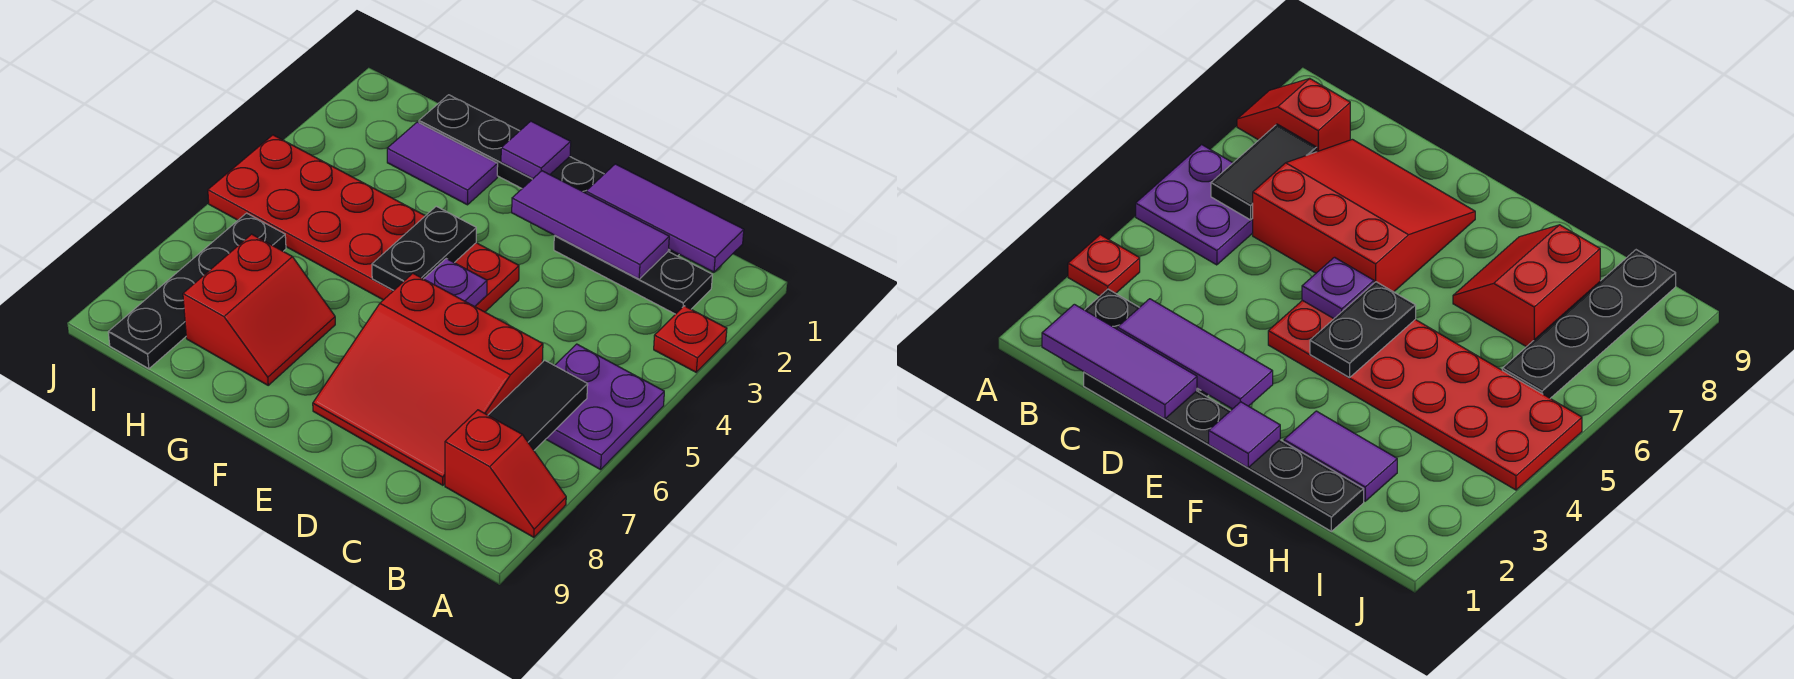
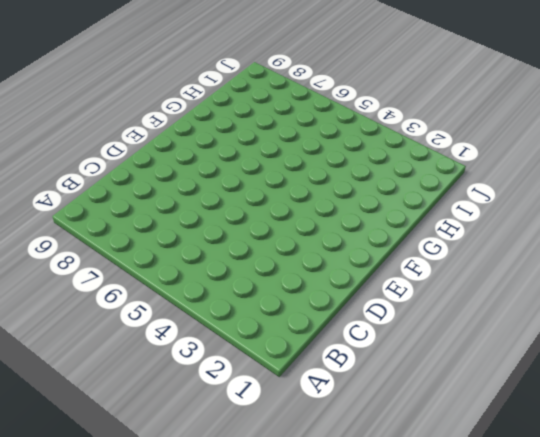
none -> red 1x1 plate [654,306,727,372]
none -> purple 2x2 plate [546,344,664,470]
none -> red 1x2 slope [445,410,566,537]

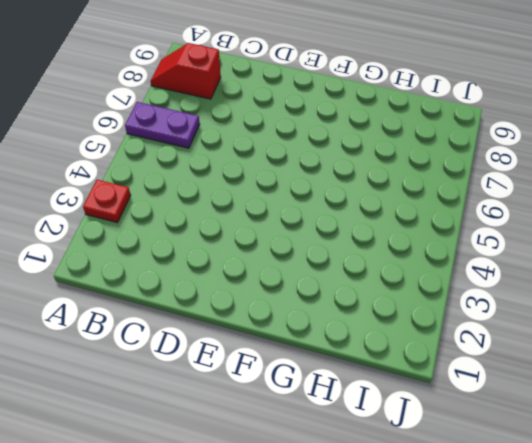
purple 1x2 plate [125,102,200,148] -> purple 2x2 plate [546,344,664,470]
none -> black 1x3 plate [554,235,712,314]
none -> black 1x6 plate [419,95,679,256]
none -> red 3x3 slope [313,273,543,485]

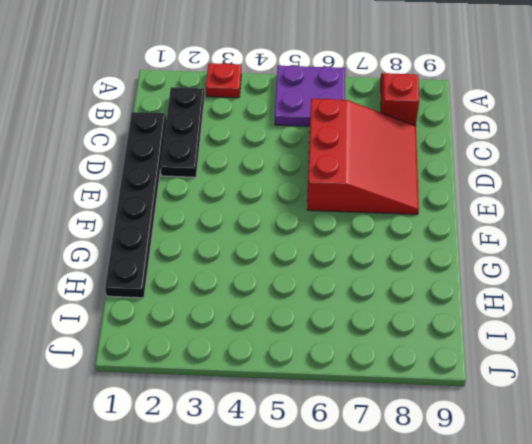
none -> red 2x6 plate [208,135,519,312]
none -> purple 1x2 tile [387,122,498,205]
none -> red 2x2 slope [183,234,335,385]

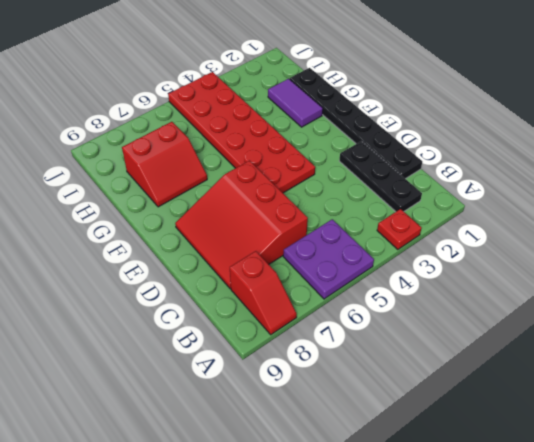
none -> black 1x4 plate [108,213,286,369]
none -> purple 1x3 tile [586,164,744,272]
none -> black 1x2 tile [488,360,588,450]

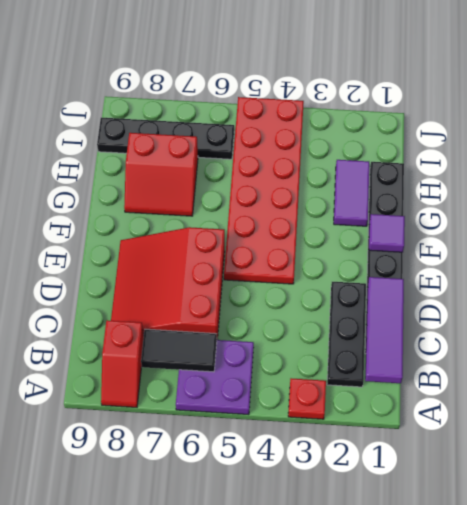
none -> purple 1x3 tile [512,171,669,279]
none -> purple 1x1 plate [424,259,487,307]
none -> black 1x2 plate [372,206,476,290]

